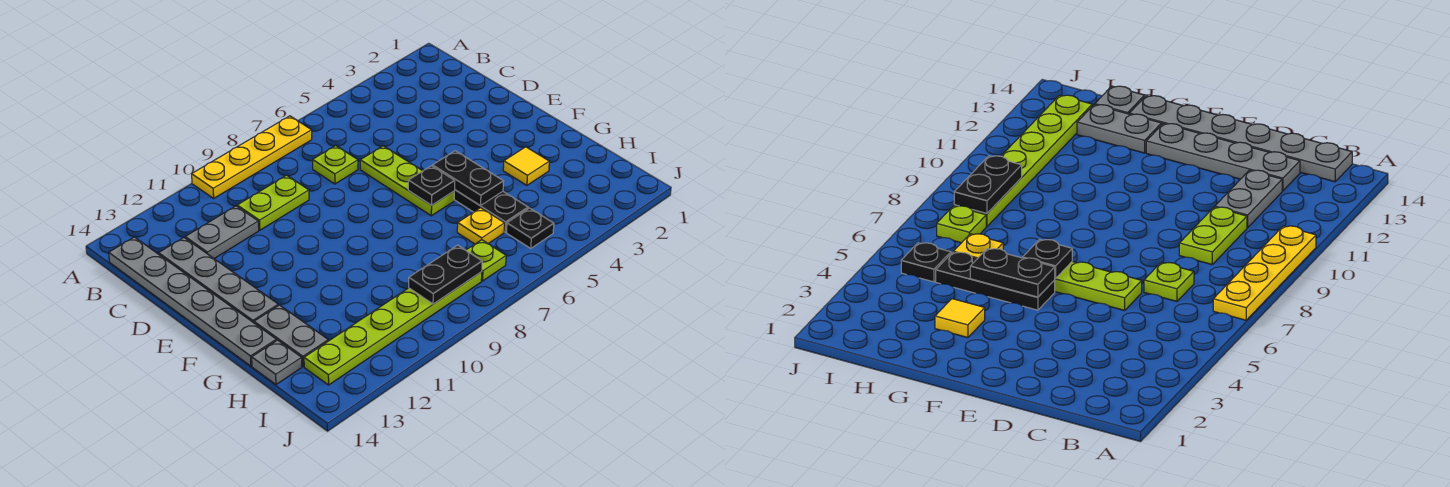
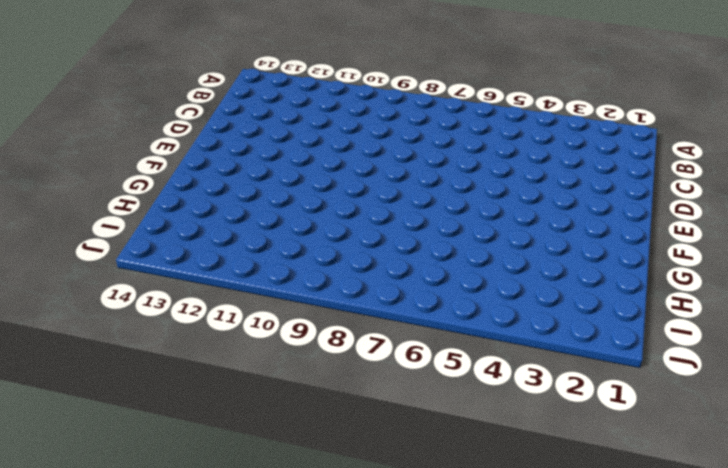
none -> yellow 1x4 plate [192,116,312,198]
none -> grey 1x6 plate [109,237,276,366]
none -> lime 1x1 plate [313,146,358,184]

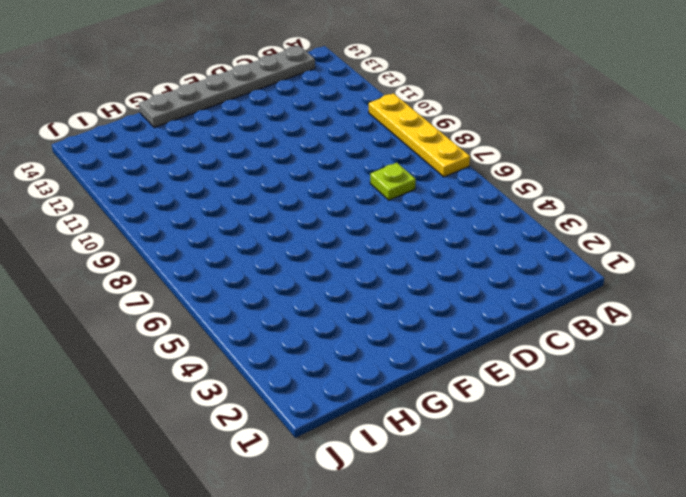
none -> lime 1x2 plate [237,175,309,230]
none -> grey 1x2 plate [185,206,259,259]
none -> grey 1x4 plate [159,237,278,323]

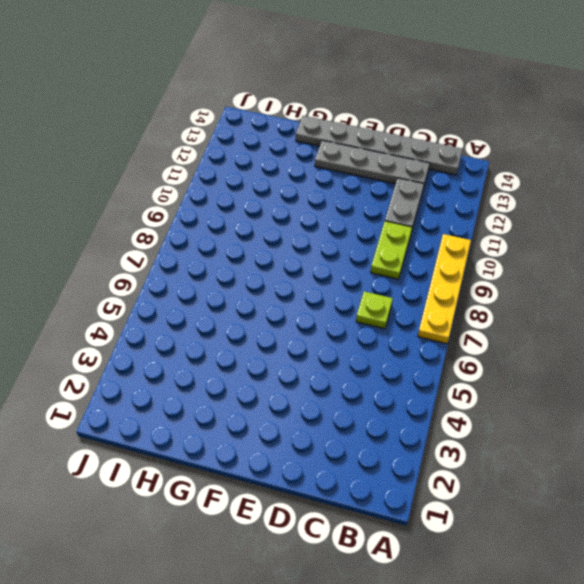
none -> lime 1x3 plate [360,146,454,216]
none -> black 1x3 plate [454,190,528,232]
none -> yellow 1x1 tile [503,147,549,185]

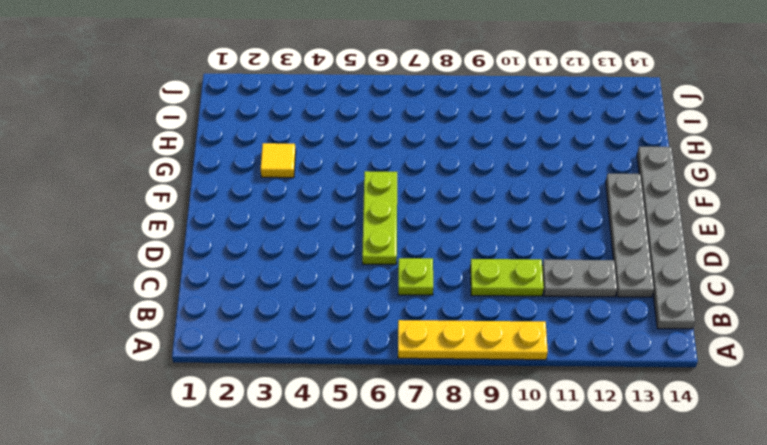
none -> black 1x3 plate [454,190,528,232]
none -> grey 1x2 plate [254,305,328,367]
none -> yellow 1x1 plate [457,208,505,244]

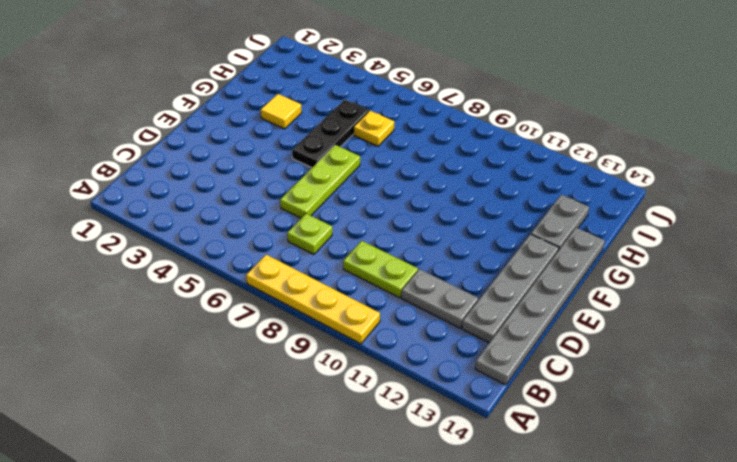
none -> grey 1x1 plate [252,340,302,384]
none -> black 1x1 plate [506,208,554,248]
none -> lime 1x1 plate [466,240,506,281]

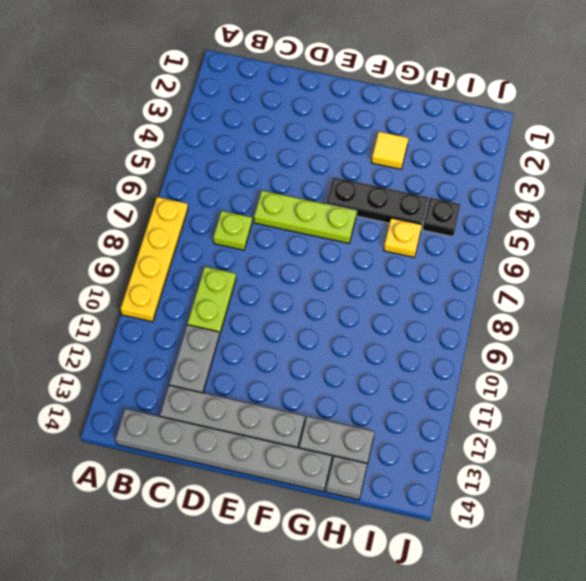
none -> lime 1x1 plate [466,240,506,281]
none -> lime 1x6 plate [304,272,482,385]
none -> black 1x2 plate [433,151,504,206]

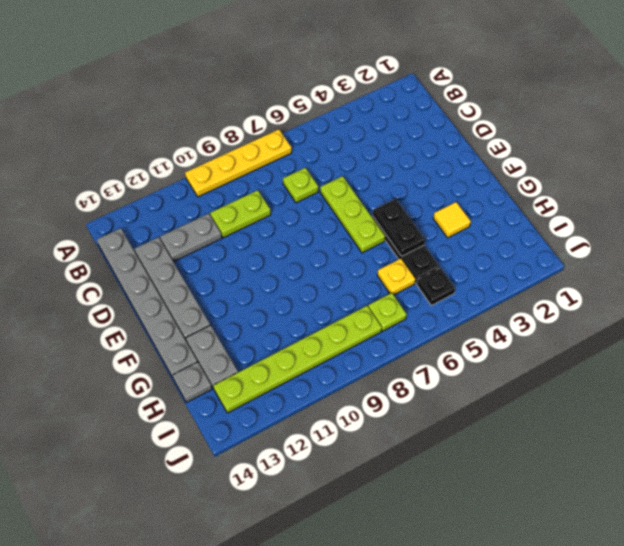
none -> black 1x1 plate [408,166,455,205]
none -> black 1x2 plate [409,245,482,304]

